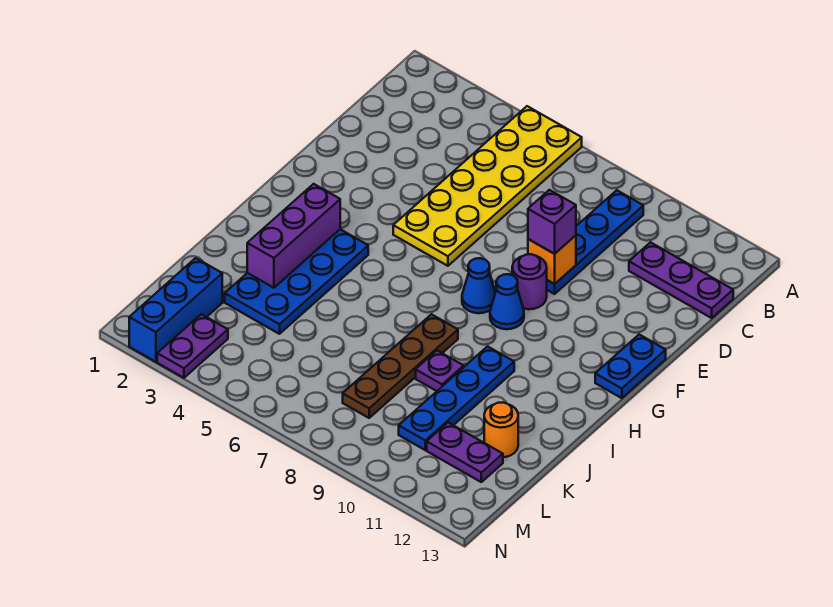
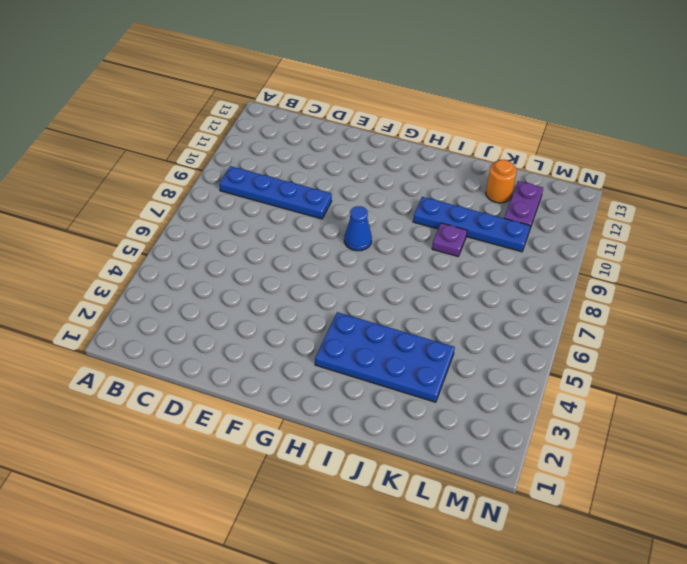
none -> yellow 2x6 plate [393,106,582,266]
none -> purple 1x3 plate [629,242,733,318]
none -> purple 1x1 round brick [512,254,547,309]

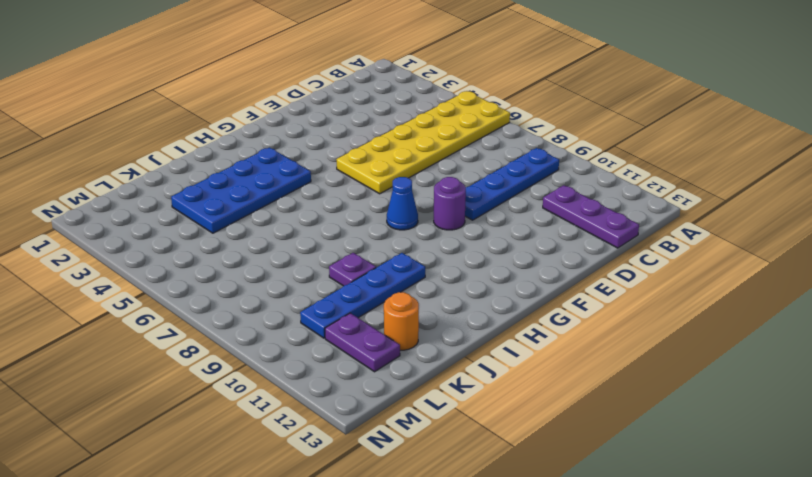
none -> blue 1x2 plate [595,335,666,398]
none -> blue 1x1 cone [490,274,524,329]
none -> brown 1x4 plate [343,314,458,418]

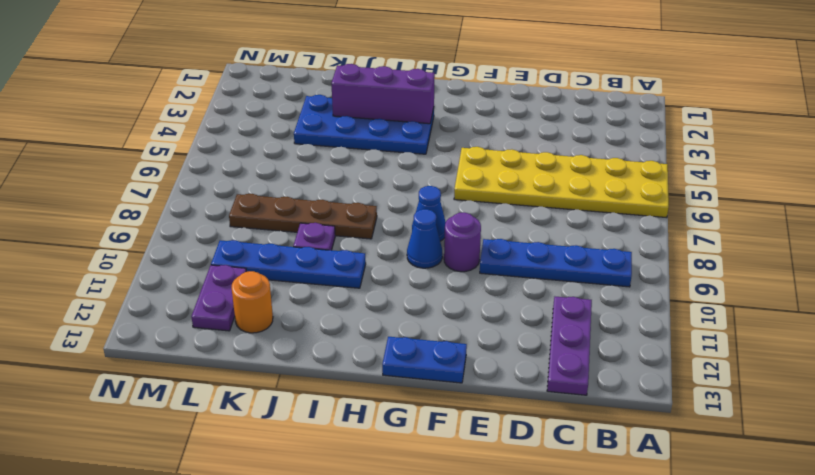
none -> blue 1x3 brick [129,258,222,362]
none -> purple 1x2 plate [157,314,228,378]
none -> orange 1x1 brick [528,235,576,284]

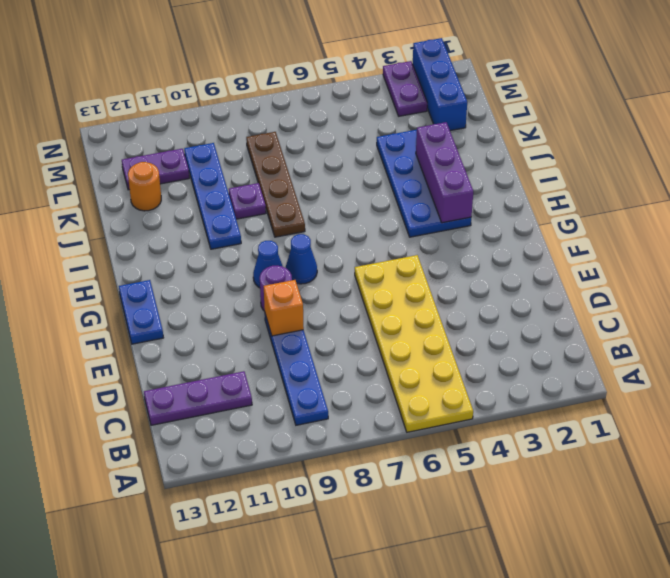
none -> purple 1x1 brick [528,190,576,254]

